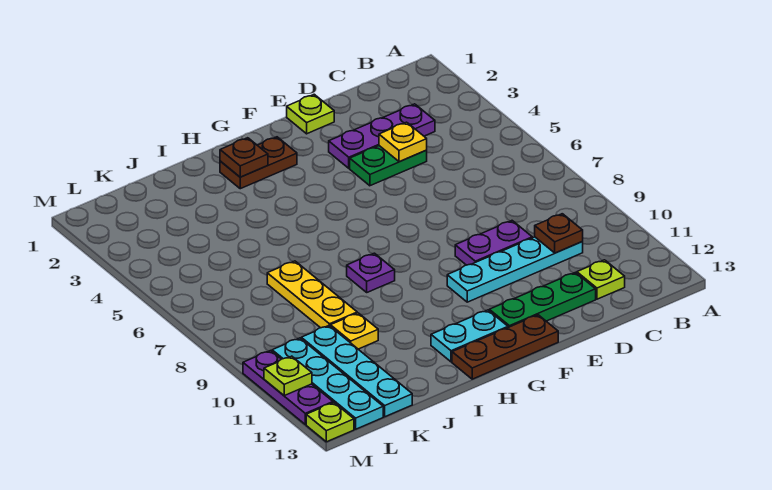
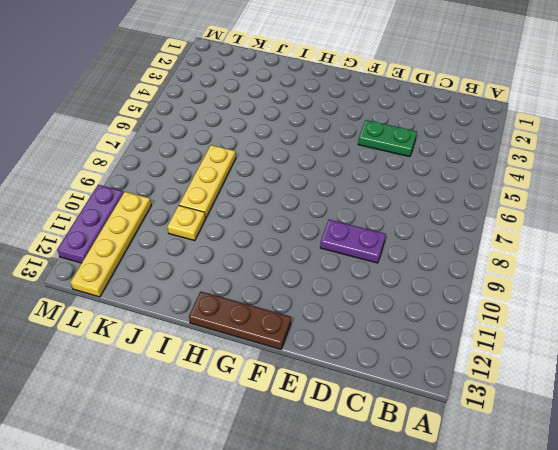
yellow 1x4 plate [70,192,151,297] -> cyan 1x4 plate [272,338,383,429]
none -> purple 1x3 plate [329,104,435,168]
none -> cyan 1x4 plate [447,237,583,302]
none -> lime 1x1 plate [577,260,625,299]

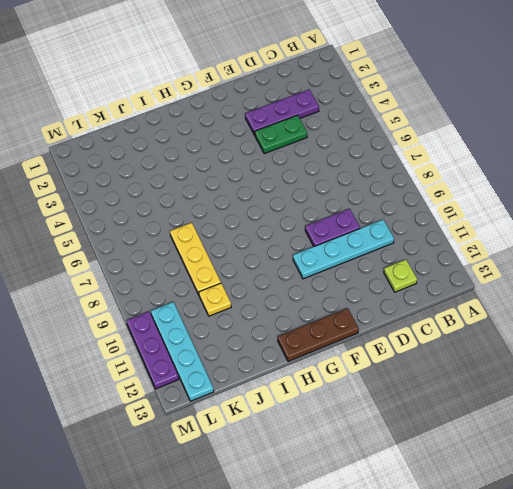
none -> green 1x3 plate [489,272,596,327]
none -> lime 1x1 plate [287,94,334,134]
none -> brown 1x2 plate [220,137,297,189]

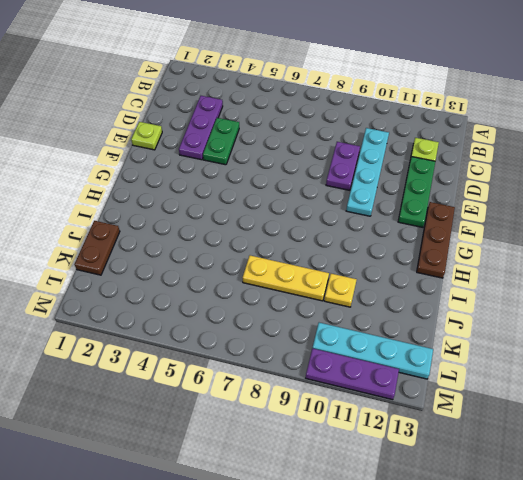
brown 1x2 plate [75,221,120,275] -> brown 1x2 plate moved to [220,137,297,189]
none -> cyan 1x2 plate [431,310,508,362]
none -> purple 1x1 plate [347,253,395,292]
none -> cyan 1x4 plate [301,326,412,417]

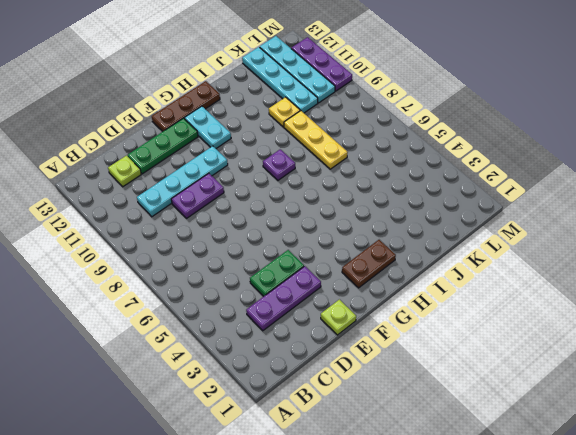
cyan 1x2 plate [185,106,231,148] -> cyan 1x2 plate turned to [431,310,508,362]
none -> lime 1x1 plate [306,403,354,442]
none -> brown 1x1 plate [535,214,583,253]
none -> yellow 1x1 plate [379,122,427,162]

